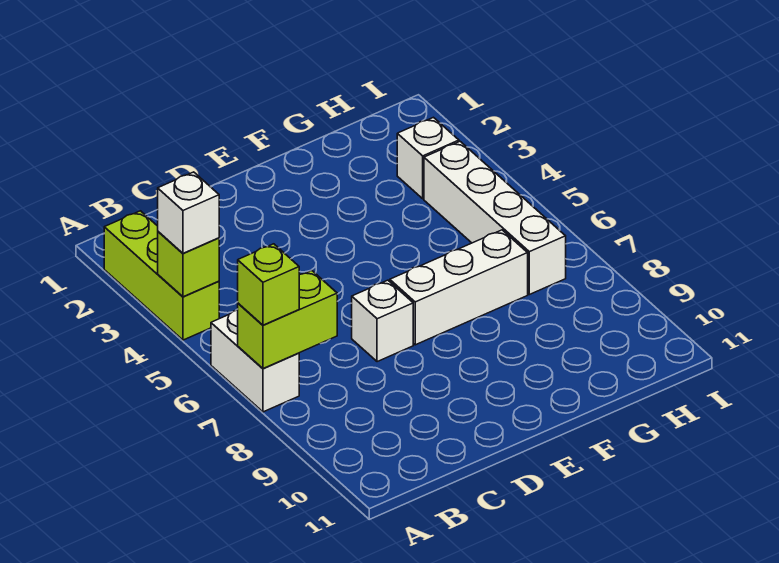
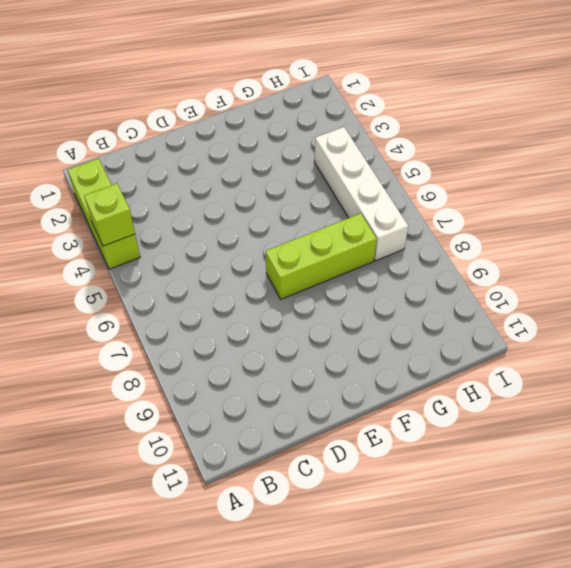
lime 1x3 brick [266,213,377,299] -> white 1x3 brick [390,230,528,345]
none -> white 1x2 brick [211,310,299,412]
none -> white 1x1 brick [352,280,413,362]

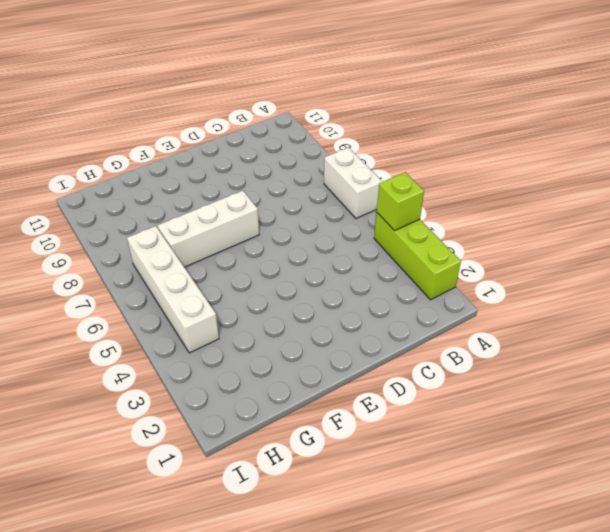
none -> white 1x1 brick [352,280,413,362]
none -> white 1x1 brick [397,117,459,199]

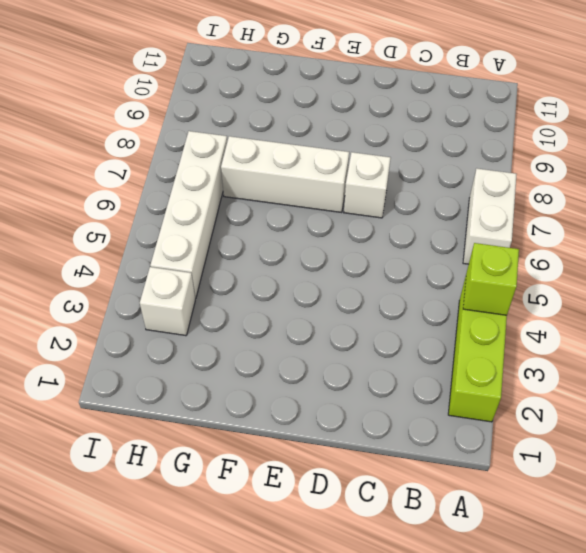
none -> lime 1x2 brick [238,270,337,369]
none -> white 1x1 brick [158,172,219,254]

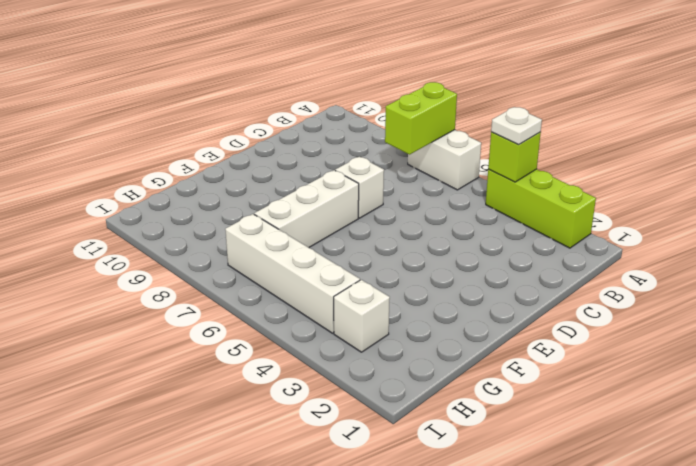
white 1x1 plate [491,107,542,145] -> white 1x1 brick [158,172,219,254]
none -> lime 1x1 brick [238,244,299,325]

